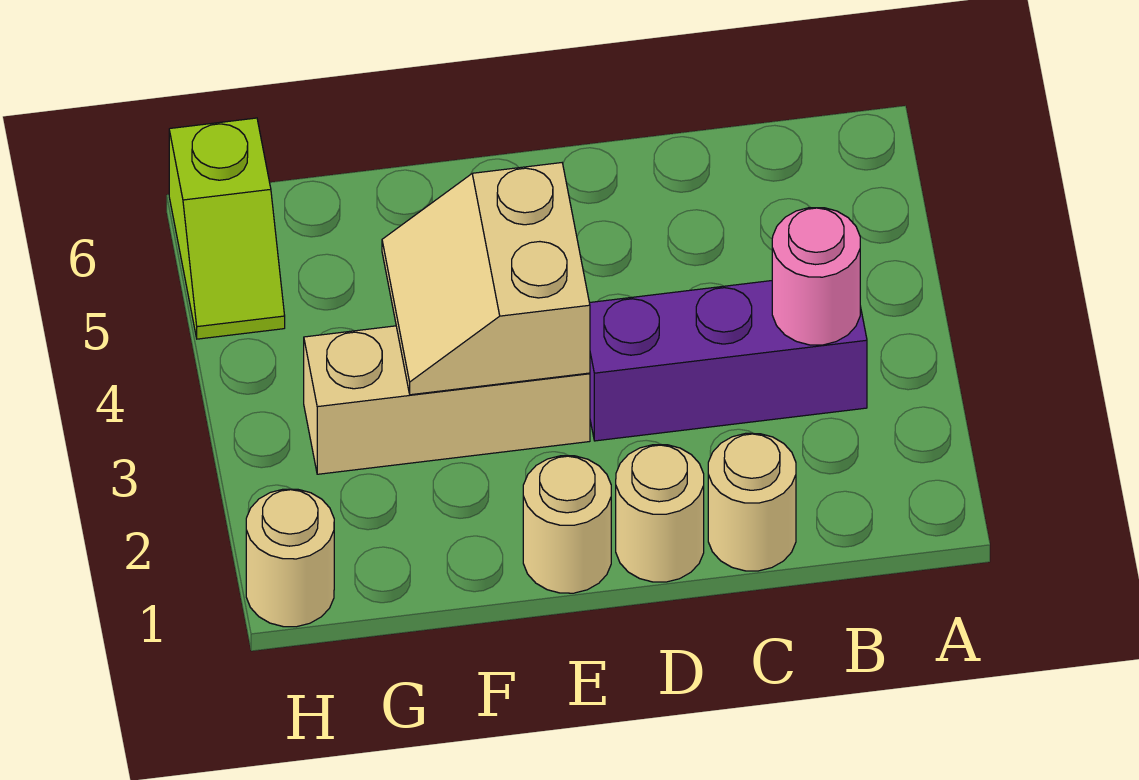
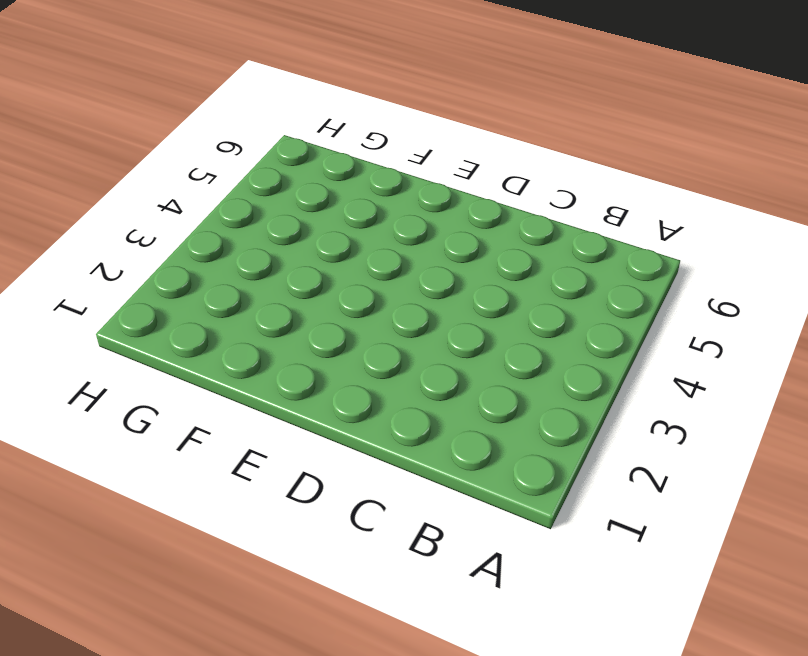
none -> purple 1x3 brick [590,281,867,441]
none -> tan 1x1 round brick [708,433,796,571]

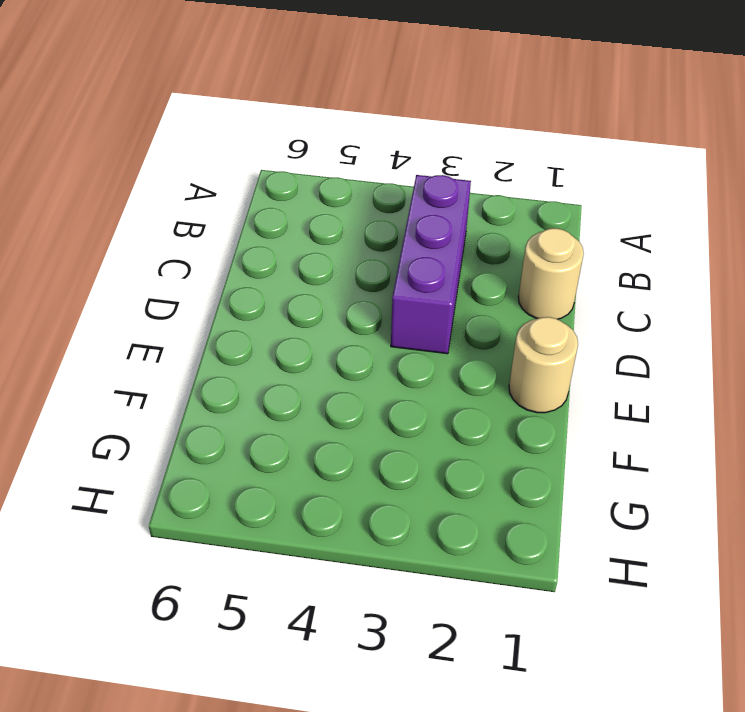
none -> tan 1x1 round brick [616,445,704,582]
none -> tan 1x3 brick [304,326,590,474]

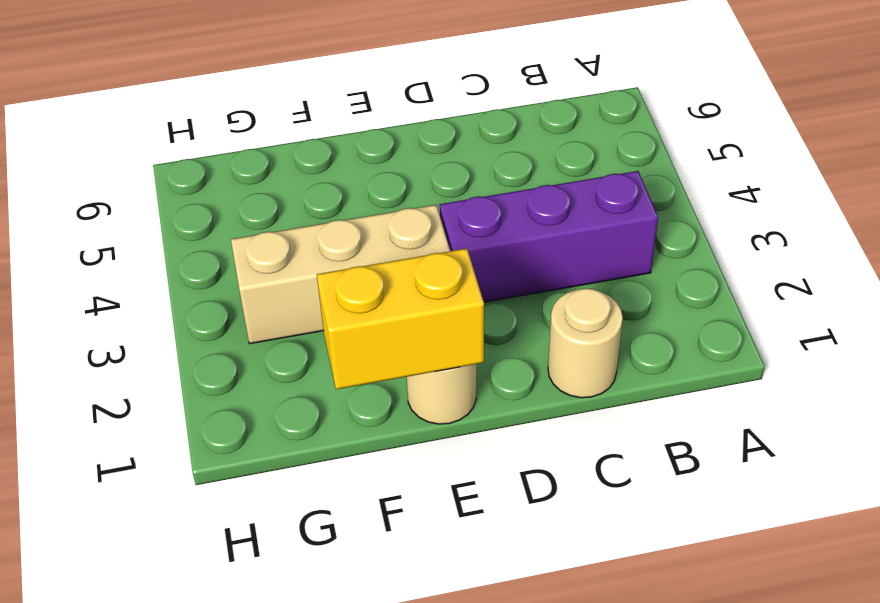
yellow 1x2 brick [317,248,484,389] -> none
none -> tan 1x1 round brick [616,445,704,582]
none -> tan 1x1 round brick [246,489,334,627]

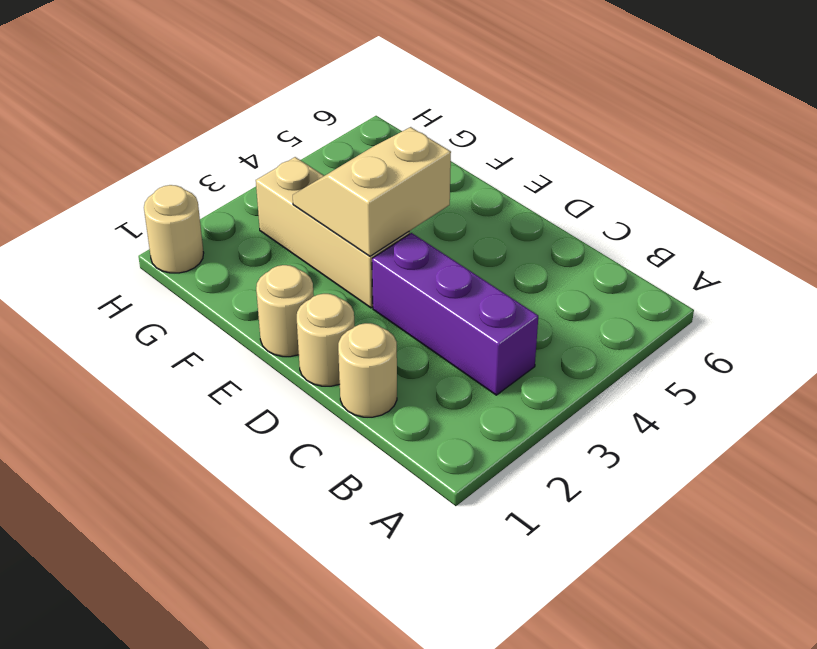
none -> lime 1x2 slope [169,118,285,339]
none -> pink 1x1 round brick [772,208,860,345]

